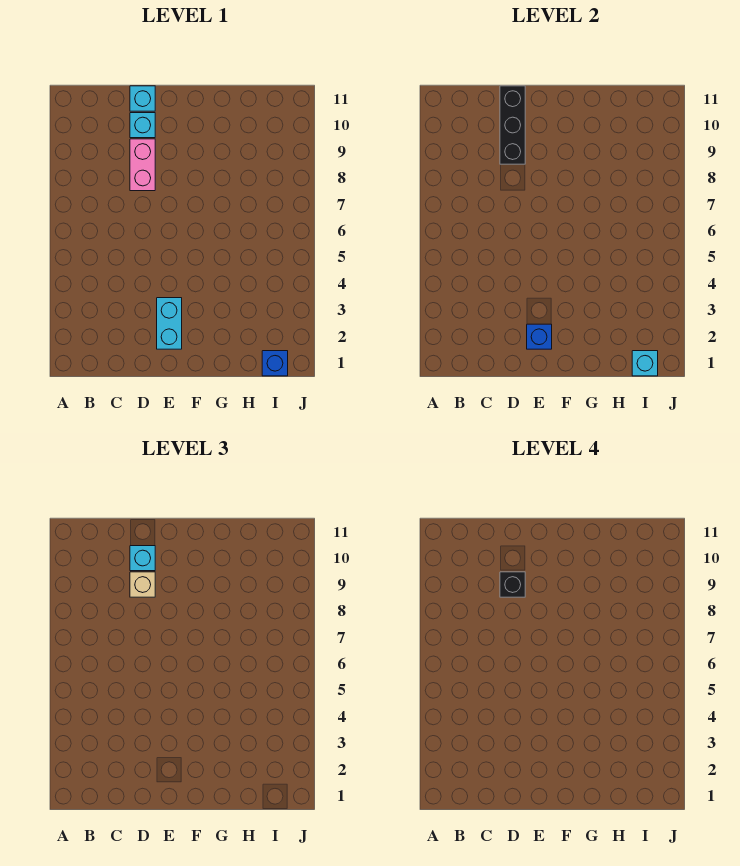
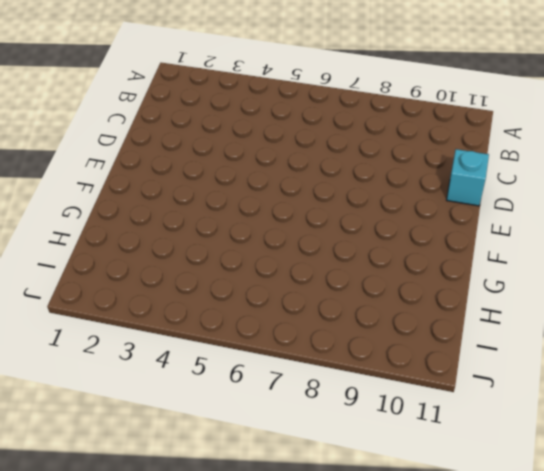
none -> pink 1x2 brick [130,139,155,191]
none -> cyan 1x1 brick [130,113,155,138]

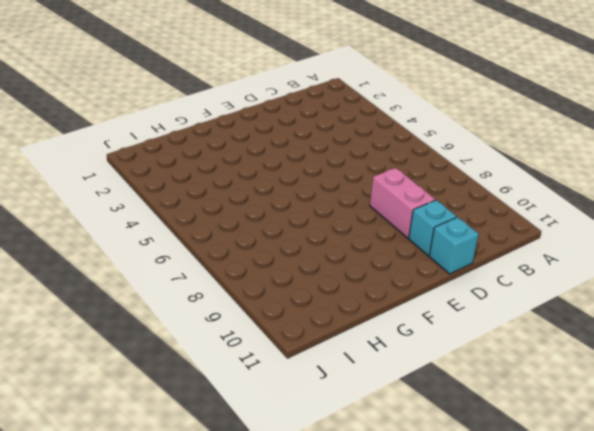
none -> cyan 1x2 brick [157,298,182,349]
none -> blue 1x1 brick [262,351,288,376]

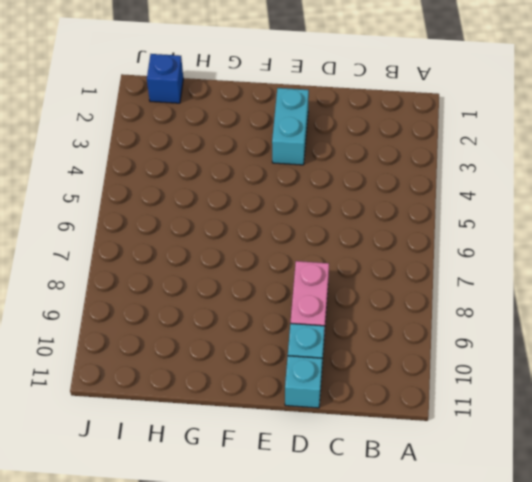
none -> black 1x3 brick [500,86,525,164]
none -> blue 1x1 brick [527,324,552,349]

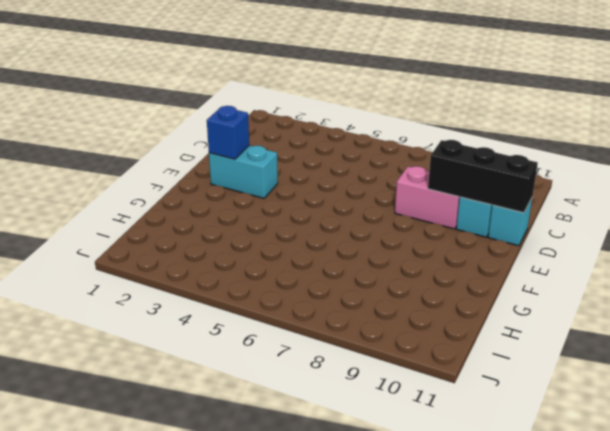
none -> blue 1x1 brick [262,351,288,376]
none -> cyan 1x1 brick [632,351,658,376]

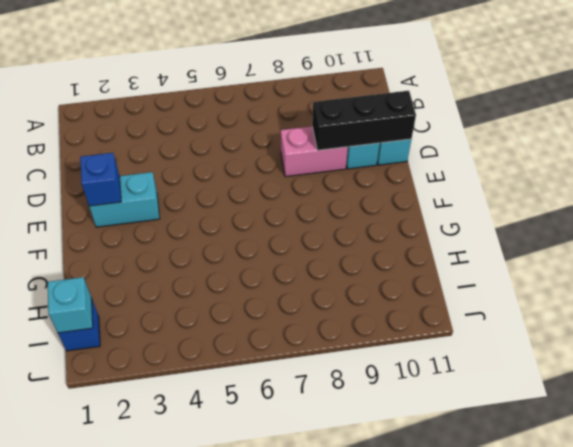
none -> tan 1x1 brick [130,572,155,597]
none -> cyan 1x1 brick [130,546,155,571]

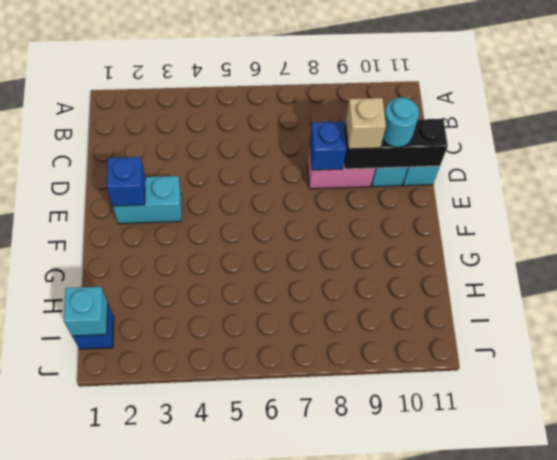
blue 1x1 brick [310,122,346,170] -> none
cyan 1x1 round brick [383,97,419,147] -> cyan 1x1 brick [130,546,155,571]
none -> black 1x1 brick [500,572,525,597]

